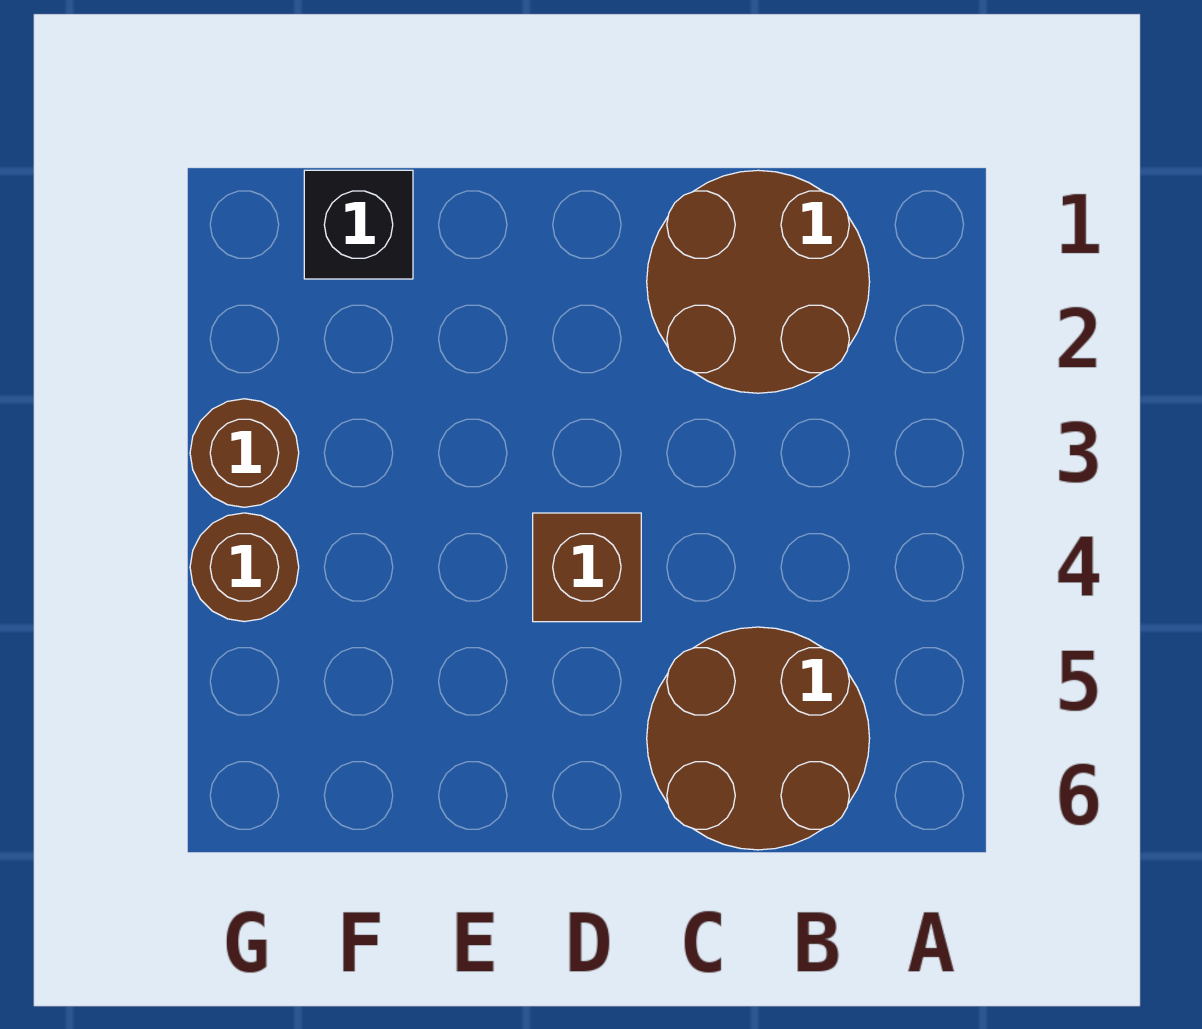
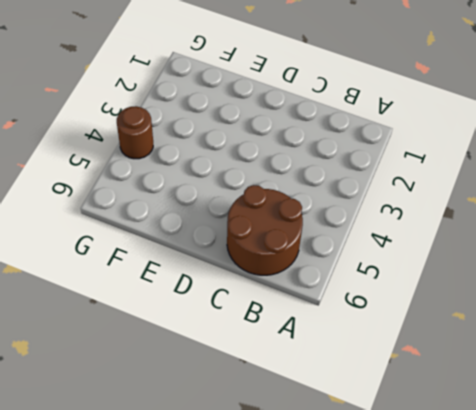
none -> brown 2x2 round brick [647,170,870,393]
none -> brown 1x1 brick [533,513,641,622]

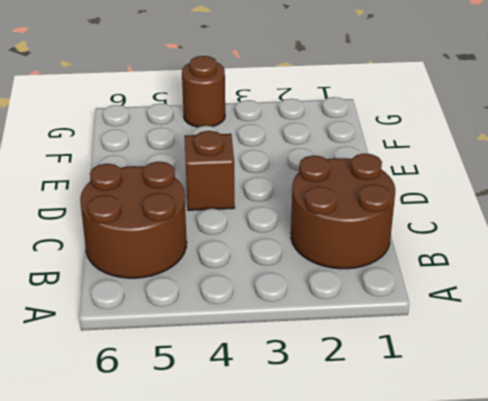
none -> black 1x1 brick [304,170,413,279]
none -> brown 1x1 round brick [190,399,299,507]

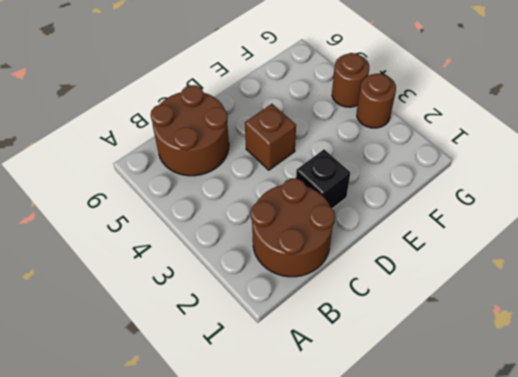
black 1x1 brick [296,149,350,209] -> black 1x1 brick moved to [304,170,413,279]

